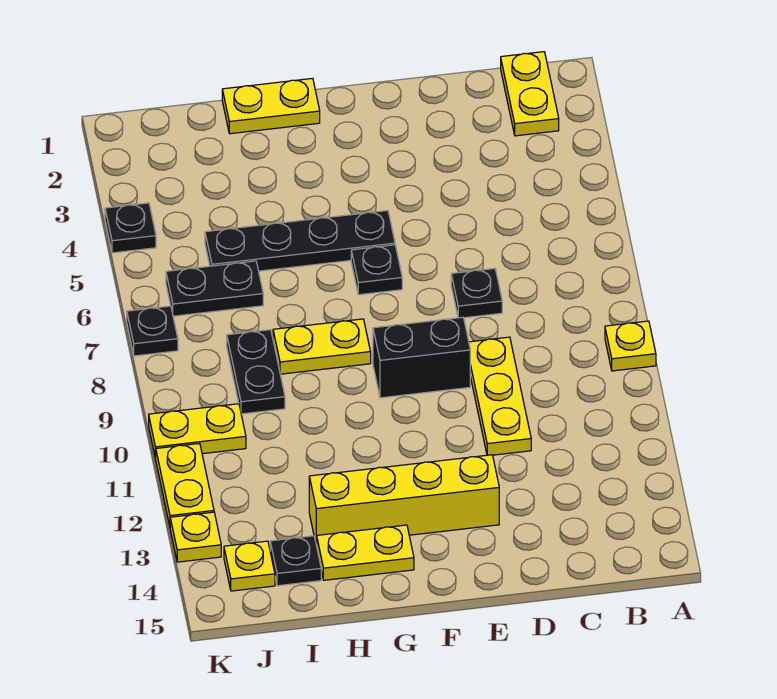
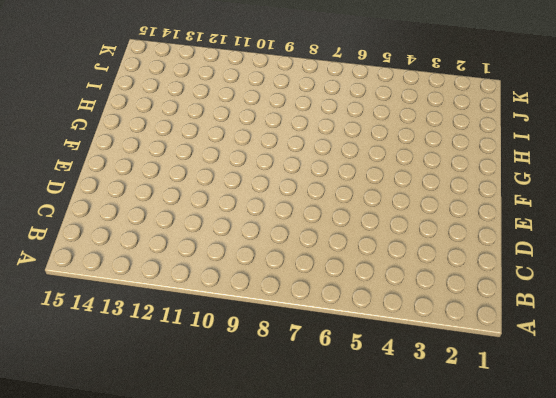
none -> yellow 1x1 plate [605,321,656,371]
none -> yellow 1x2 plate [501,52,559,136]
none -> black 1x1 plate [451,269,502,318]

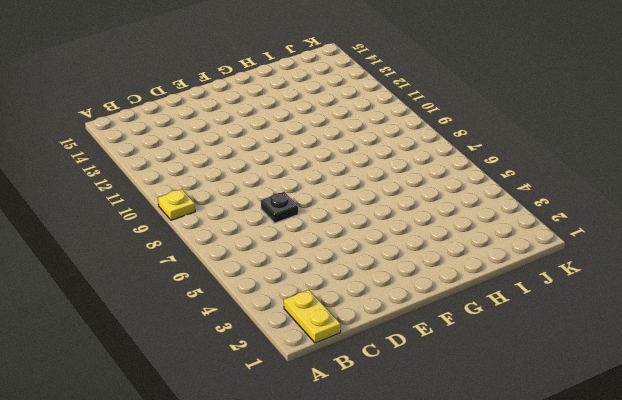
none -> yellow 1x3 plate [469,337,531,455]
none -> black 1x2 brick [373,317,470,398]
none -> yellow 1x4 brick [309,455,499,545]

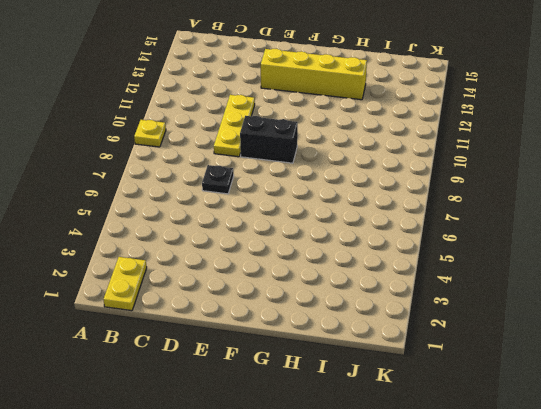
none -> black 1x4 plate [205,211,395,271]
none -> black 1x1 plate [351,245,402,295]
none -> yellow 1x2 plate [222,78,320,134]

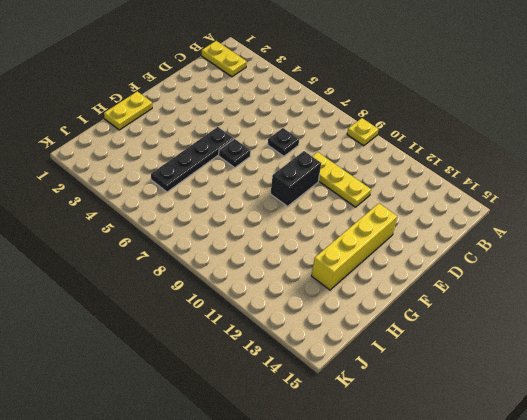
none -> yellow 1x2 plate [273,319,371,374]
none -> yellow 1x2 plate [317,525,414,580]
none -> black 1x2 plate [166,261,263,316]

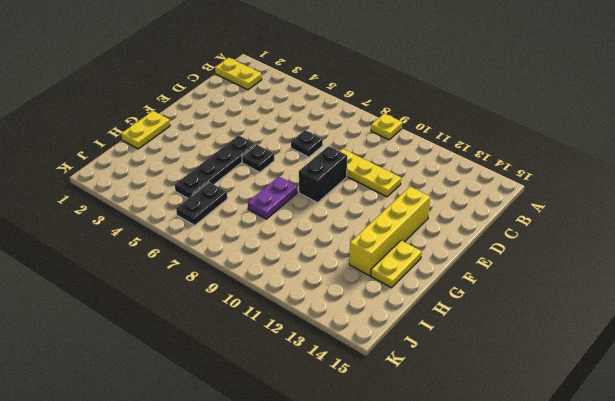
purple 1x2 plate [248,177,297,219] -> yellow 1x2 plate [273,319,371,374]
none -> black 1x2 plate [227,330,285,414]
none -> black 1x1 plate [270,536,321,586]
none -> yellow 1x2 plate [149,404,246,459]

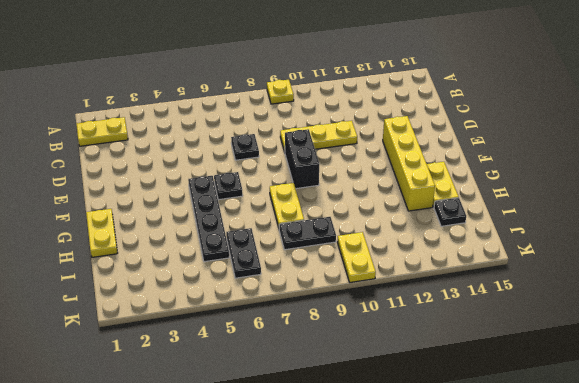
none -> yellow 1x1 plate [224,541,275,591]
none -> black 1x1 plate [105,203,156,253]
none -> black 1x1 plate [127,306,178,356]

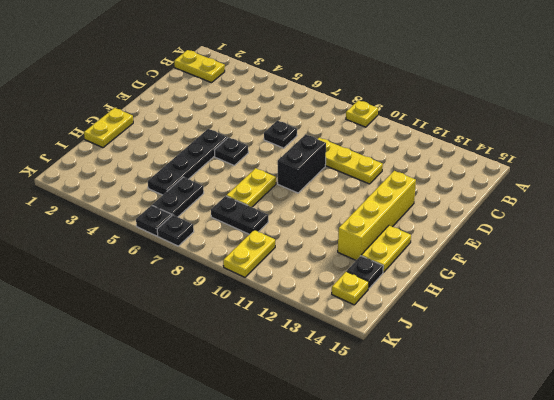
black 1x1 plate [136,205,172,236] -> black 1x1 plate moved to [105,203,156,253]
none -> yellow 1x2 plate [156,443,214,526]
none -> yellow 1x1 plate [170,512,221,562]

